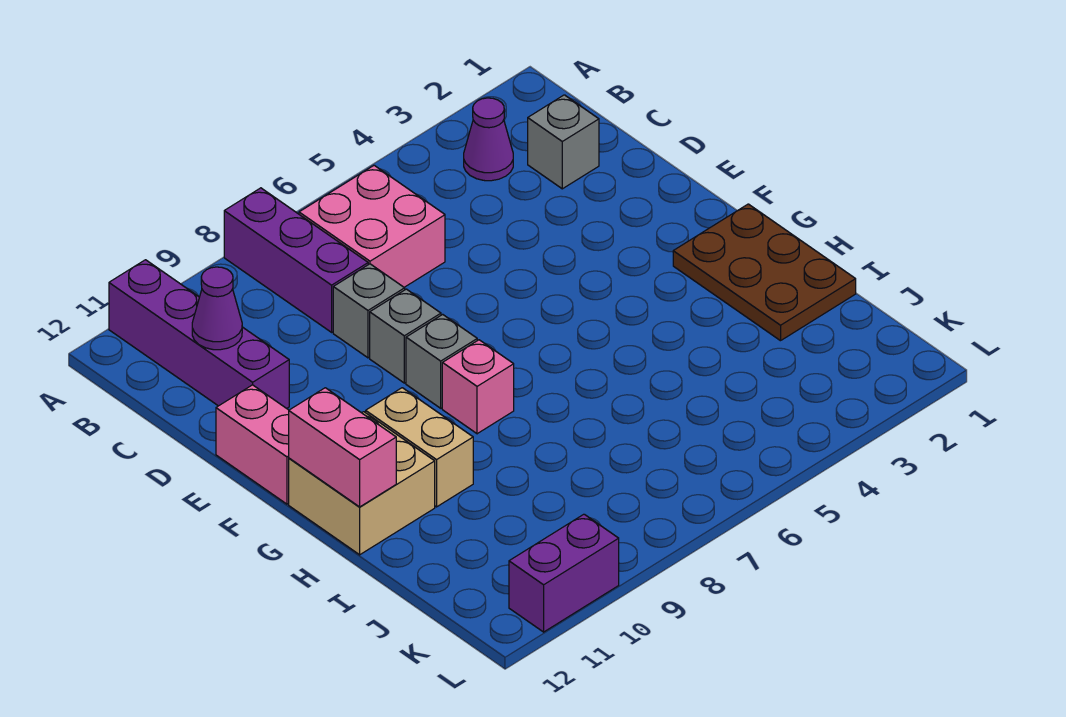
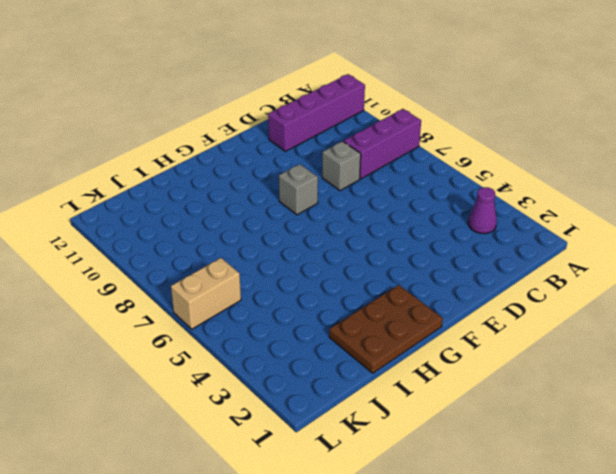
tan 1x2 brick [171,258,241,329] -> tan 1x2 brick moved to [366,388,473,507]
none -> pink 2x2 brick [299,165,445,287]
none -> grey 1x1 brick [528,95,599,189]
none -> grey 1x1 brick [370,289,441,383]

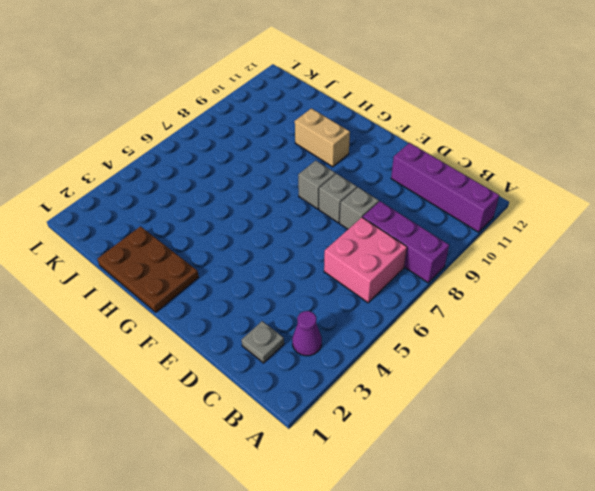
grey 1x1 plate [242,321,284,363] -> grey 1x1 brick [528,95,599,189]
none -> pink 1x2 brick [216,385,289,504]
none -> pink 1x1 brick [442,340,514,434]
none -> tan 2x2 brick [289,412,435,555]

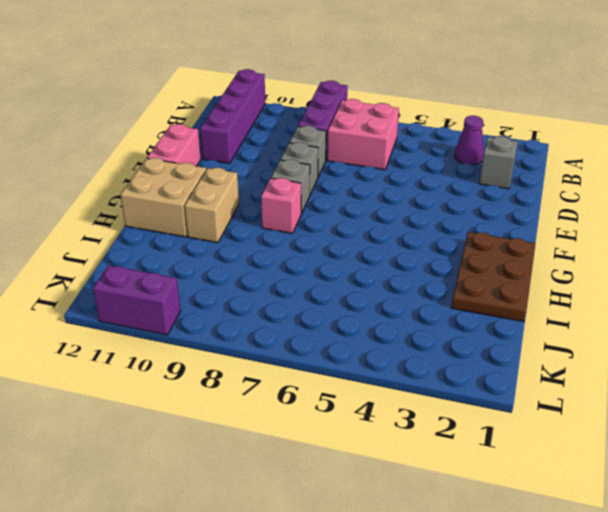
none -> purple 1x1 cone [192,267,242,350]
none -> pink 1x2 brick [289,388,396,507]

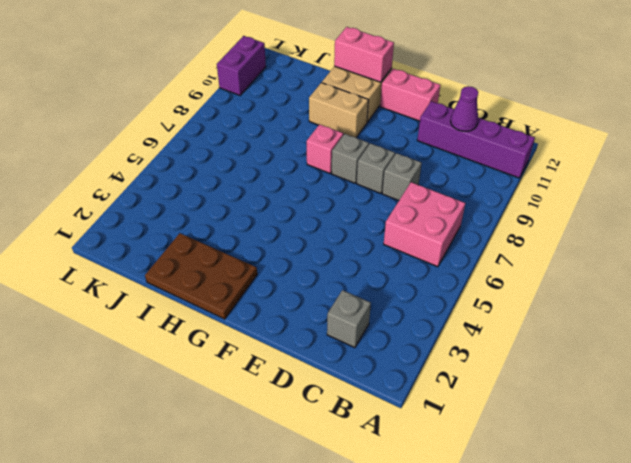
none -> purple 1x3 brick [224,188,368,332]
none -> purple 1x1 cone [464,98,513,181]

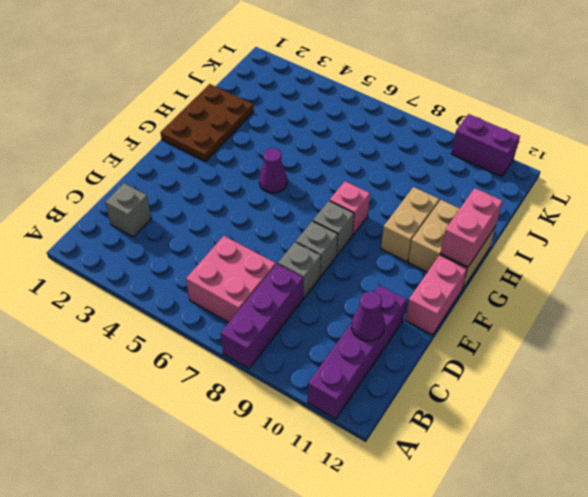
purple 1x1 cone [259,148,287,193] -> purple 1x1 cone moved to [464,98,513,181]

